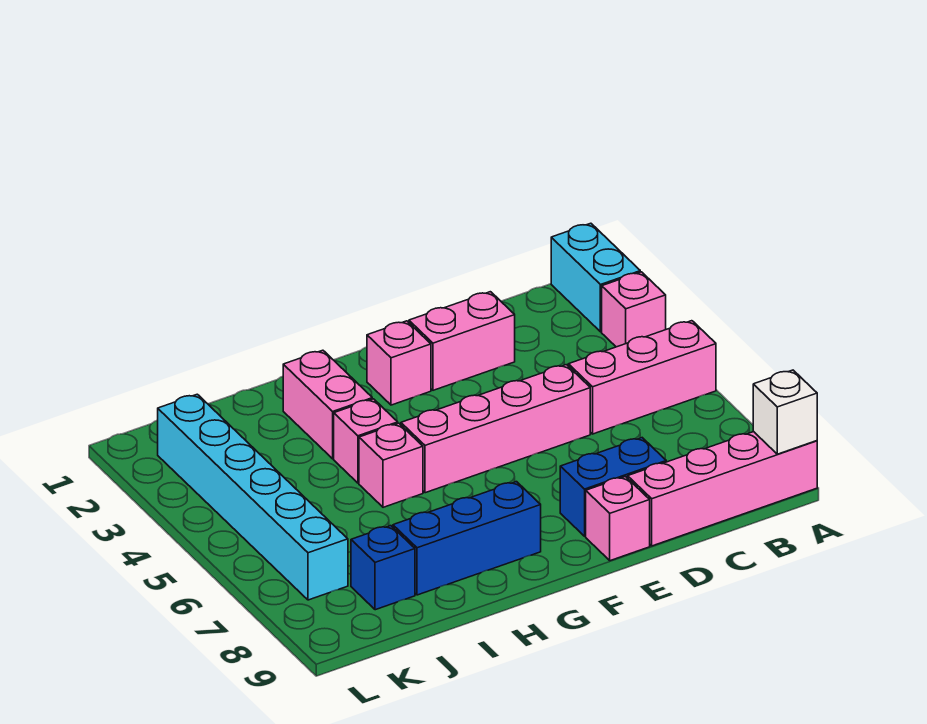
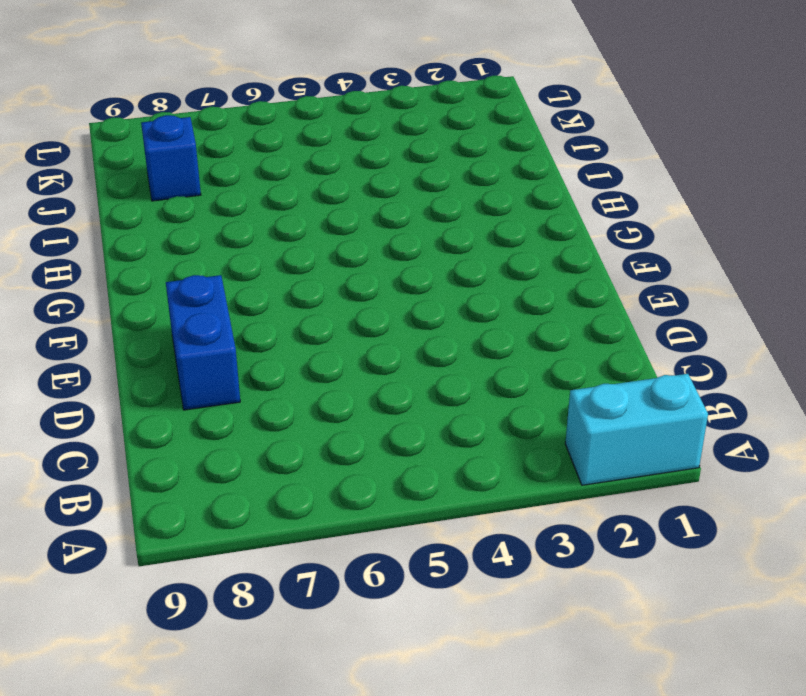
none -> pink 1x1 brick [602,272,666,347]
none -> pink 1x3 brick [568,321,716,434]
none -> pink 1x4 brick [628,432,817,546]

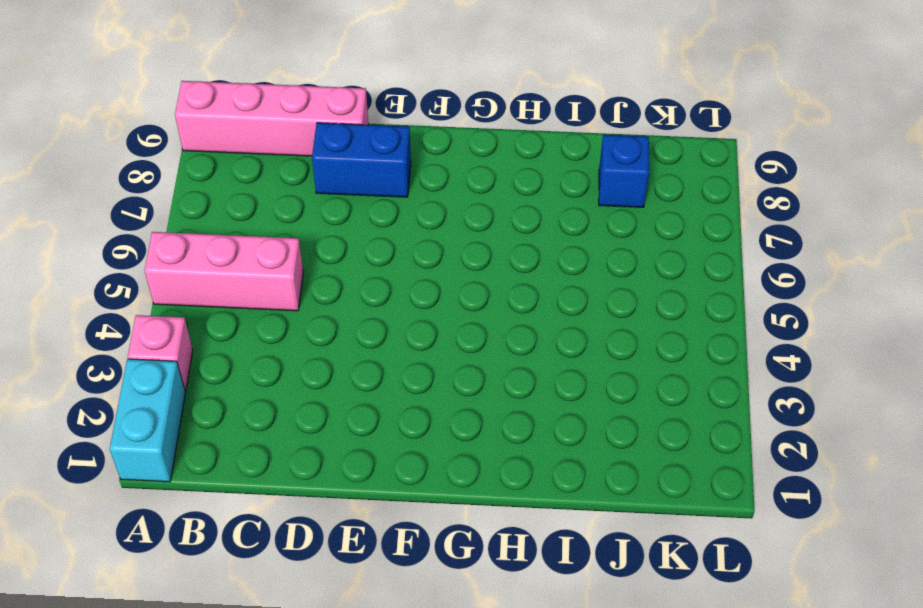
none -> pink 1x2 brick [409,292,515,390]
none -> pink 1x4 brick [401,365,590,493]
none -> pink 1x1 brick [586,477,650,561]

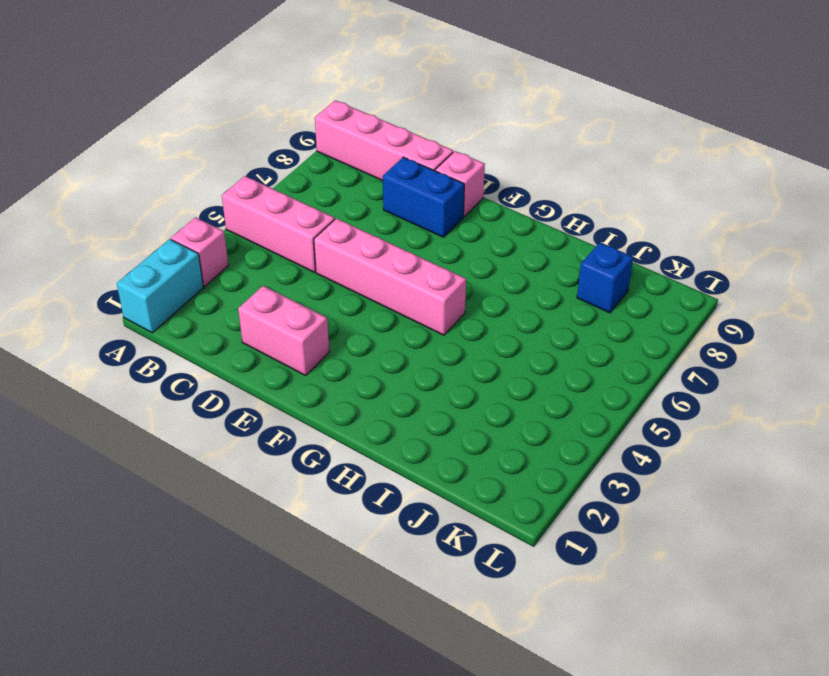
none -> pink 1x1 brick [367,321,431,405]
none -> blue 1x3 brick [393,482,541,595]
none -> pink 1x2 brick [283,350,372,459]

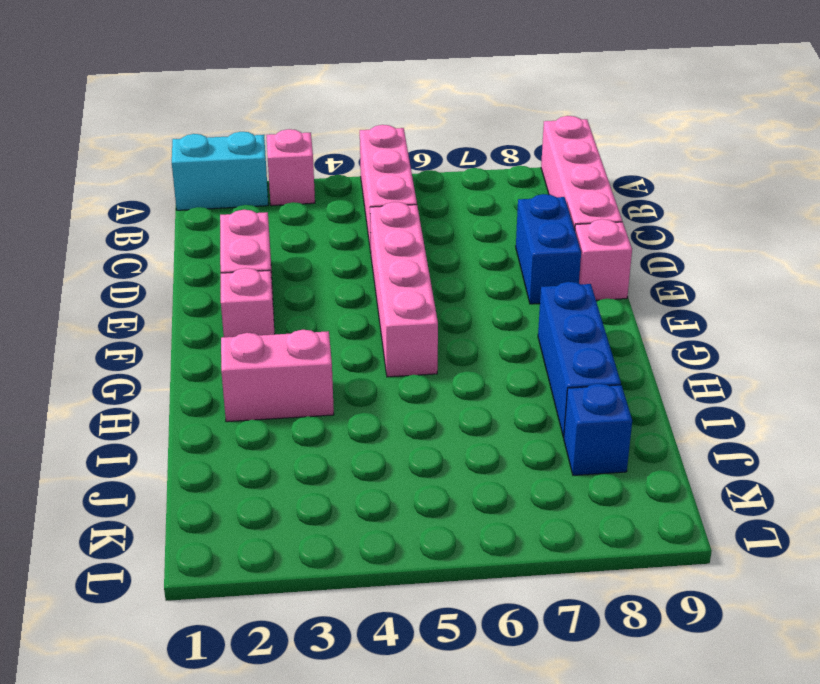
none -> pink 1x1 brick [334,399,398,483]
none -> pink 1x1 brick [359,423,423,507]
none -> cyan 1x6 brick [158,394,348,600]

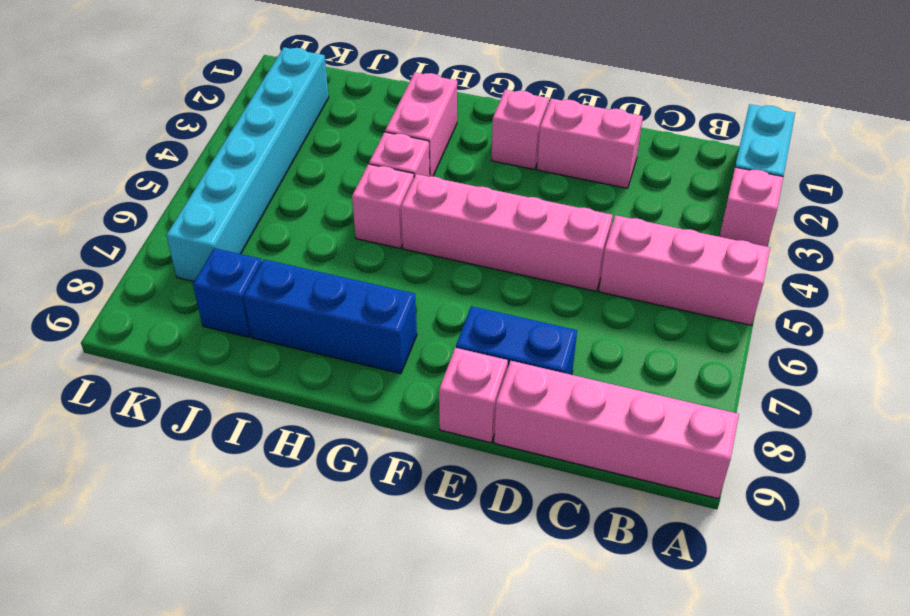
none -> white 1x1 brick [753,370,817,454]

